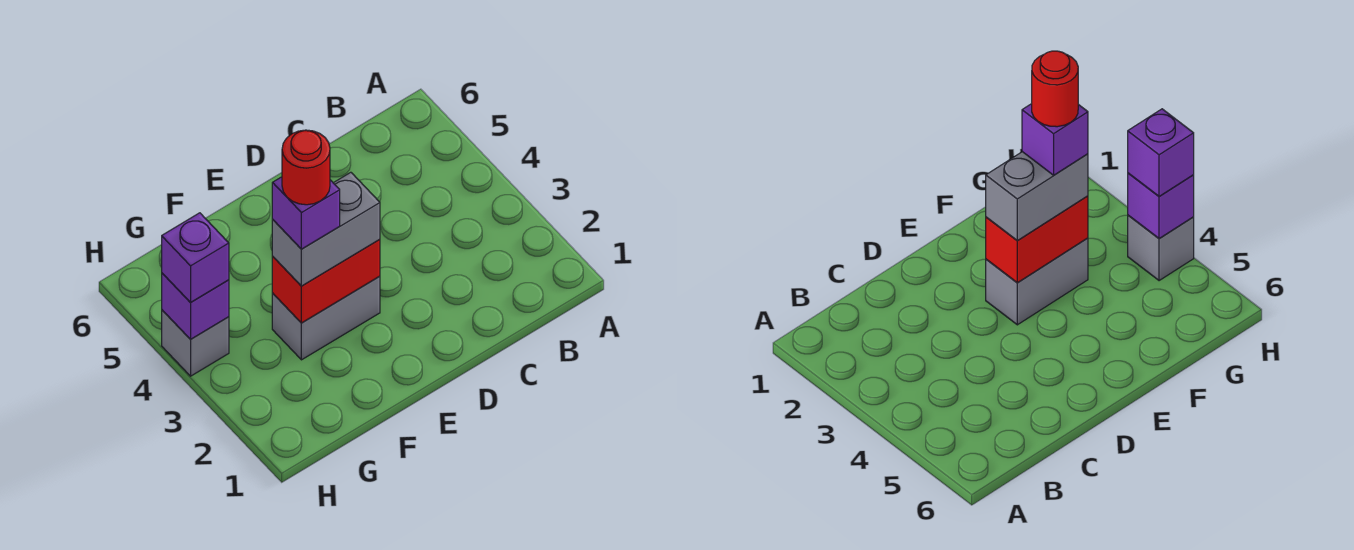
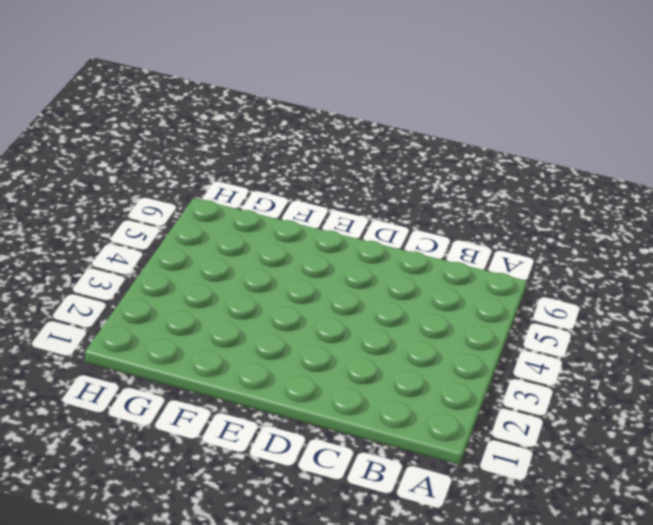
none -> grey 1x2 brick [272,276,380,360]
none -> grey 1x1 brick [162,310,229,376]

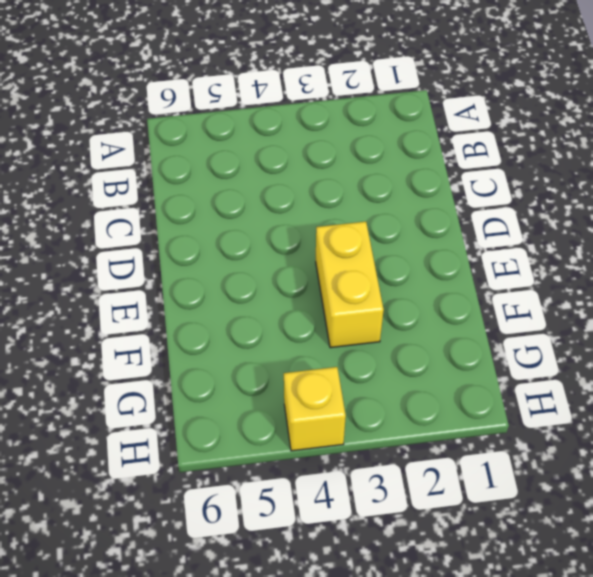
yellow 1x2 brick [316,222,384,348] -> grey 1x2 brick [272,276,380,360]
yellow 1x1 brick [284,367,346,451] -> grey 1x1 brick [162,310,229,376]
none -> red 1x2 brick [272,240,380,323]
none -> purple 1x1 brick [162,273,229,339]

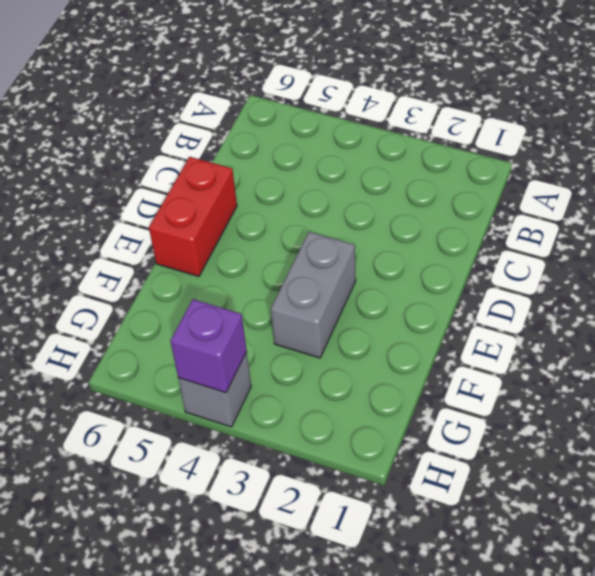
red 1x2 brick [149,157,237,276] -> red 1x2 brick moved to [272,240,380,323]
none -> grey 1x2 brick [272,172,380,286]
none -> purple 1x1 brick [162,213,229,303]

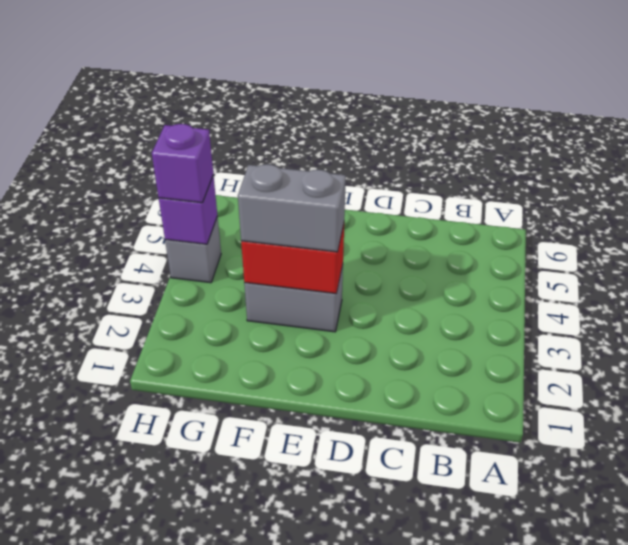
none -> purple 1x1 brick [272,177,340,249]
none -> red 1x1 round brick [282,130,330,205]

